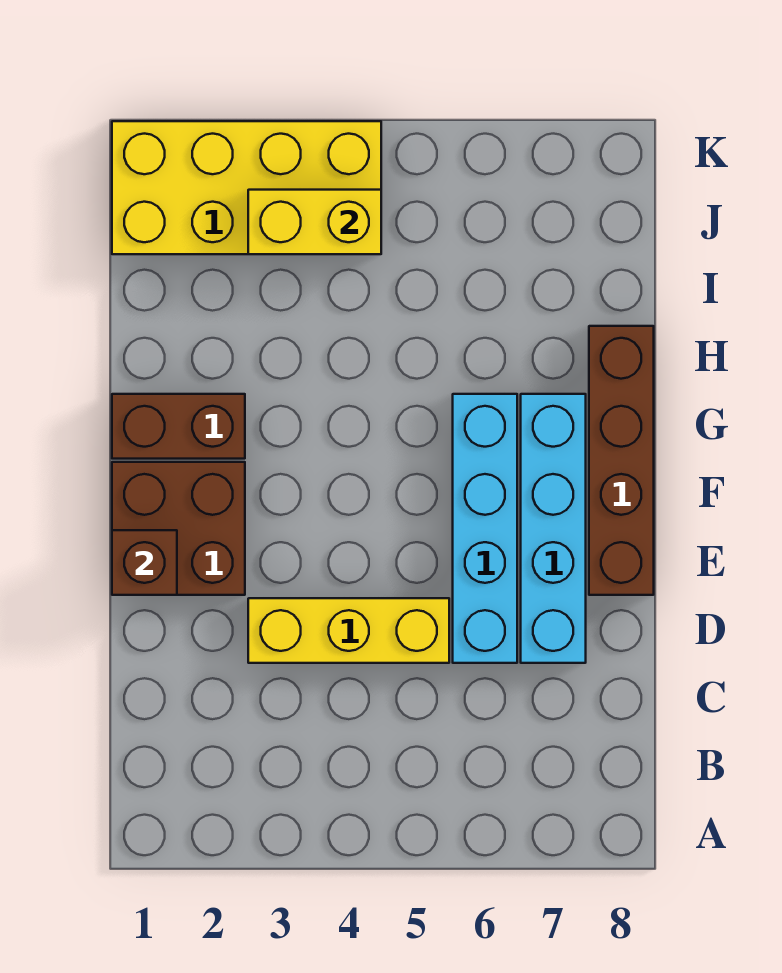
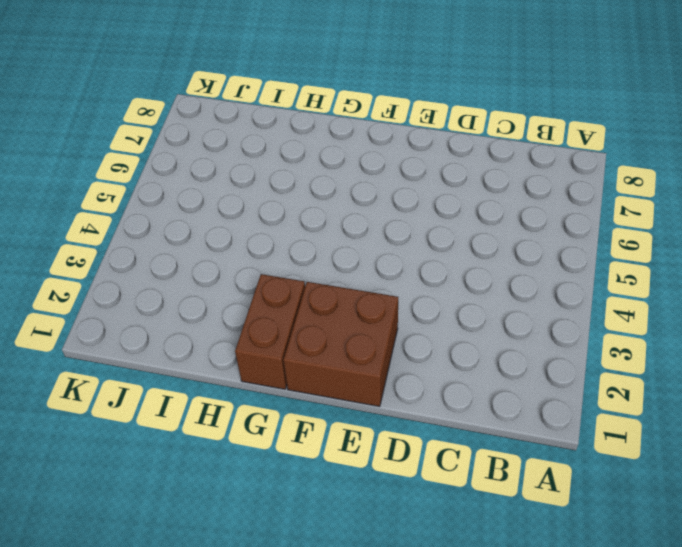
none -> yellow 1x3 brick [248,598,449,663]
none -> cyan 1x4 brick [453,394,517,663]

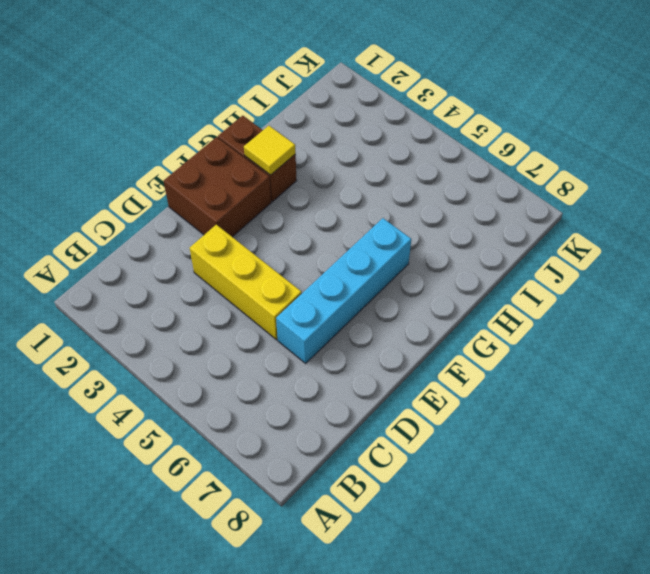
yellow 1x1 tile [244,126,296,175] -> none
none -> cyan 1x4 brick [521,394,586,663]
none -> brown 1x4 brick [589,326,654,595]

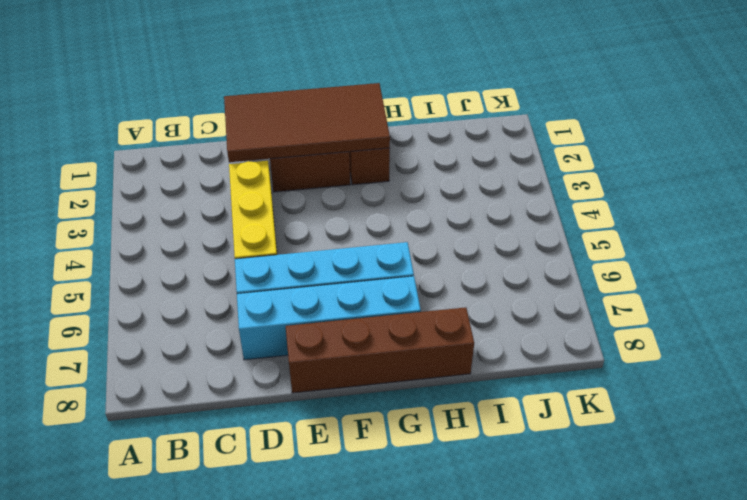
brown 2x4 tile [224,83,390,162] -> brown 1x1 brick [112,530,177,595]
none -> yellow 2x4 brick [112,121,381,254]
none -> yellow 1x2 brick [248,190,381,254]

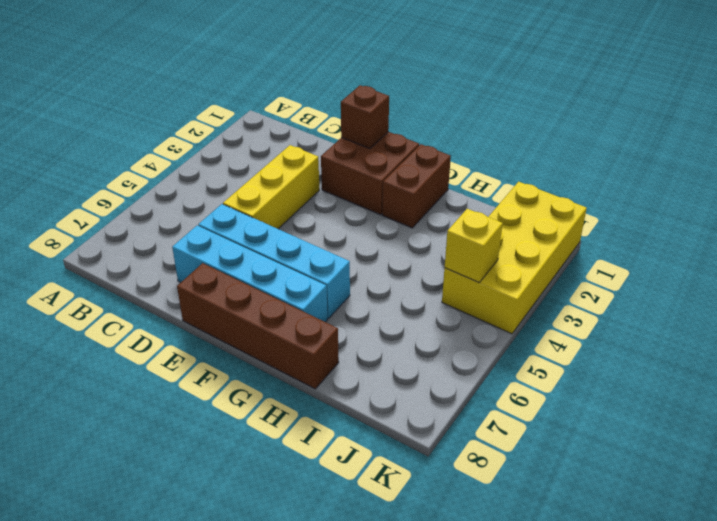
yellow 1x1 brick [445,209,503,282] -> yellow 1x2 brick [248,190,381,254]

